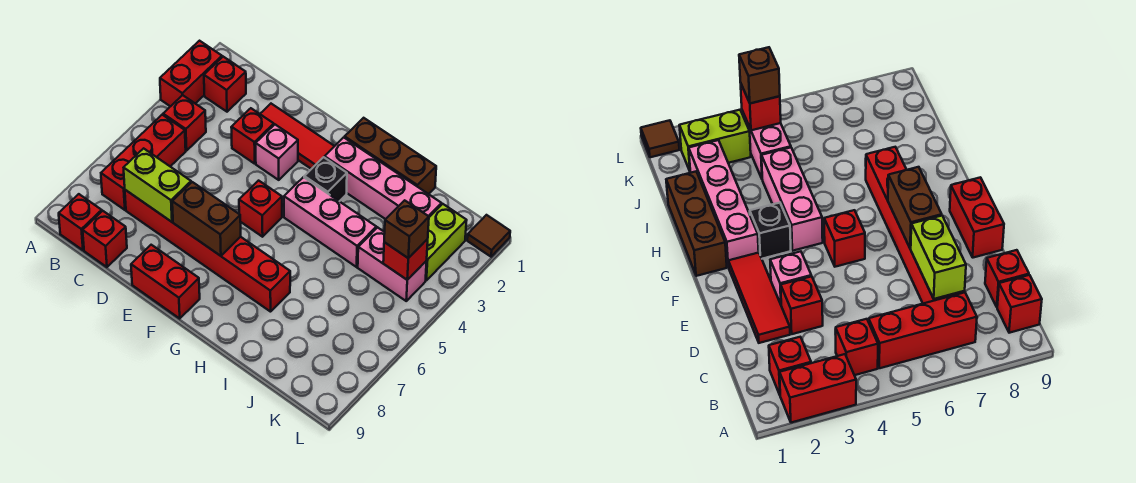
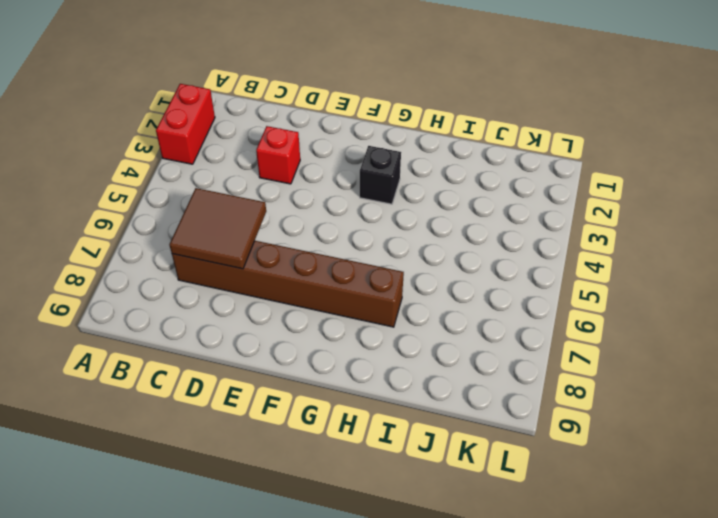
brown 2x2 tile [169,188,266,269] -> lime 1x2 brick [124,148,191,222]
brown 1x6 brick [172,241,404,327] -> red 1x6 brick [125,190,290,312]
none -> red 1x1 brick [204,57,246,112]
none -> red 1x1 brick [163,95,206,151]
none -> red 1x3 brick [101,115,186,210]

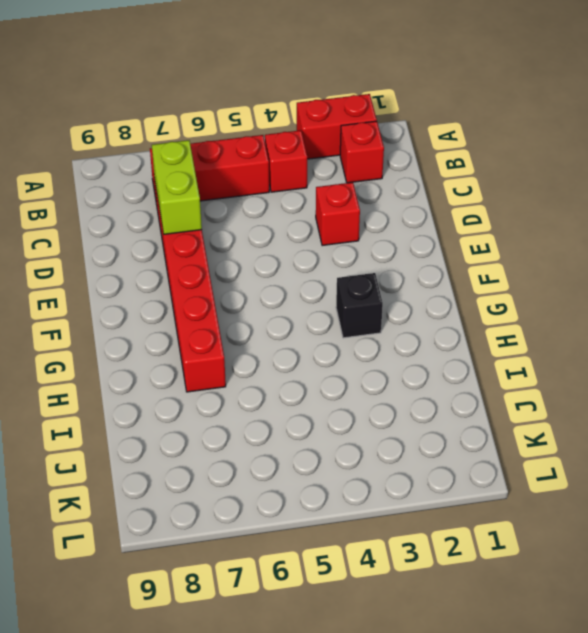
none -> red 1x1 brick [59,194,102,250]
none -> red 1x1 brick [83,211,127,267]
none -> red 1x3 tile [260,104,334,169]

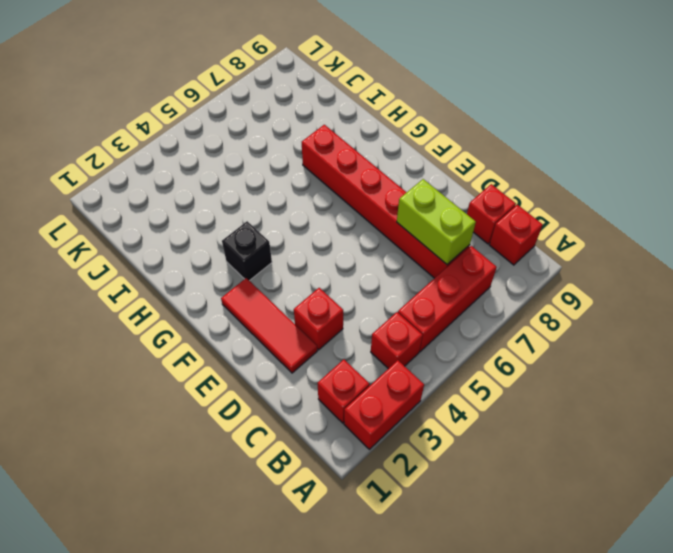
none -> pink 1x1 brick [256,125,298,180]
none -> red 1x2 brick [131,245,200,318]
none -> red 1x1 brick [239,181,282,237]

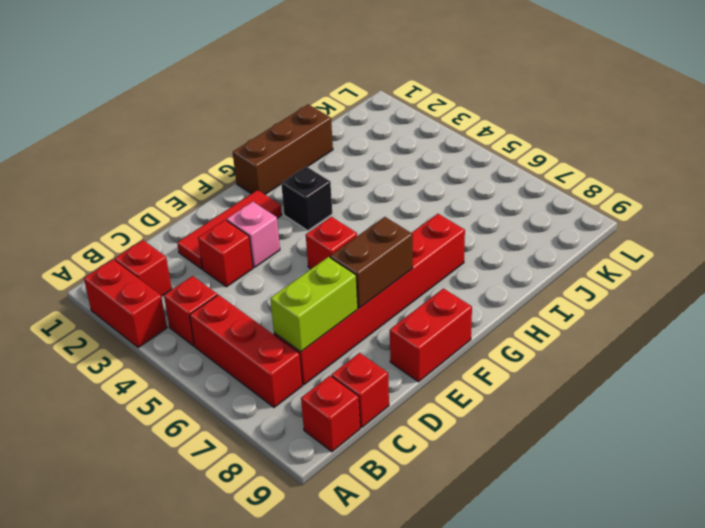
none -> pink 1x4 brick [325,137,441,219]
none -> pink 1x3 brick [284,177,376,267]
none -> pink 1x2 brick [358,227,427,301]

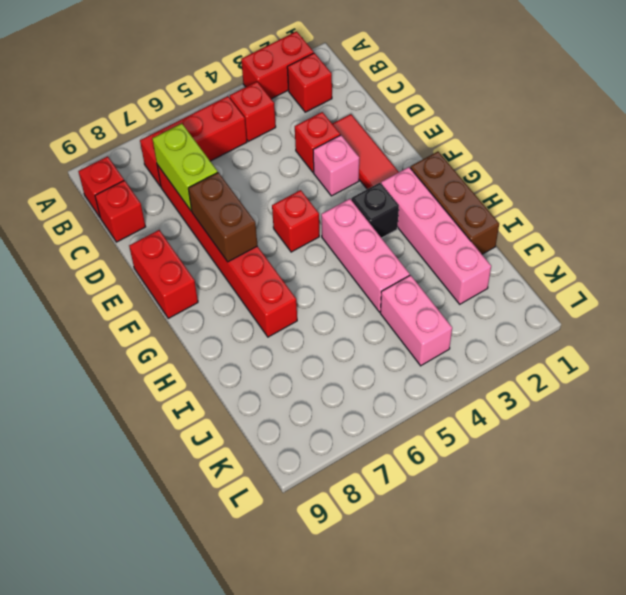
none -> lime 1x2 brick [426,204,467,280]
none -> brown 1x1 tile [467,215,510,257]
none -> red 1x1 brick [383,239,428,280]

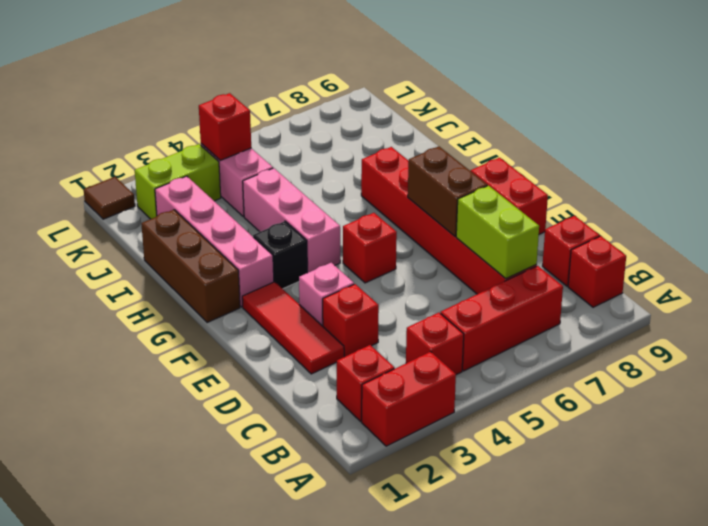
none -> brown 1x1 brick [384,200,429,258]

